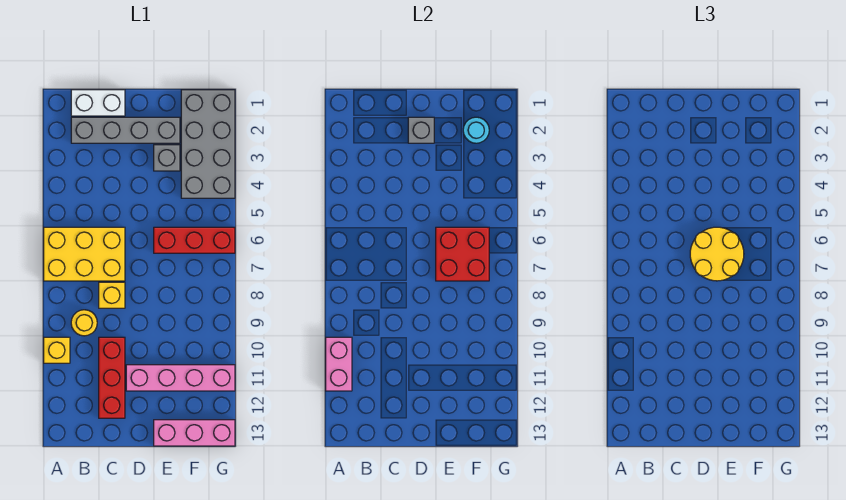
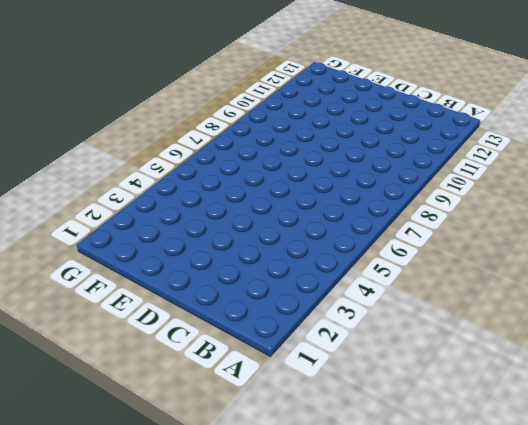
none -> yellow 2x3 brick [44,227,125,281]
none -> yellow 1x1 brick [44,337,70,363]
none -> white 1x2 brick [71,90,125,116]

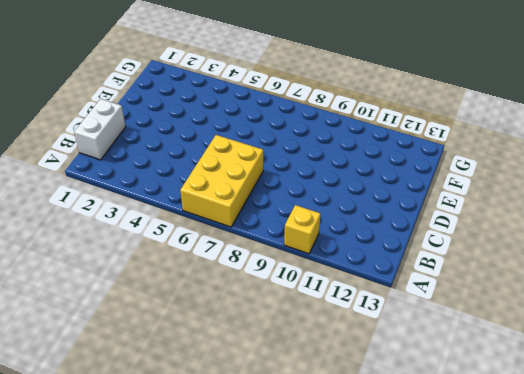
none -> grey 1x4 brick [71,117,180,143]
none -> yellow 1x1 round brick [71,310,97,336]
none -> yellow 1x1 brick [99,282,125,308]

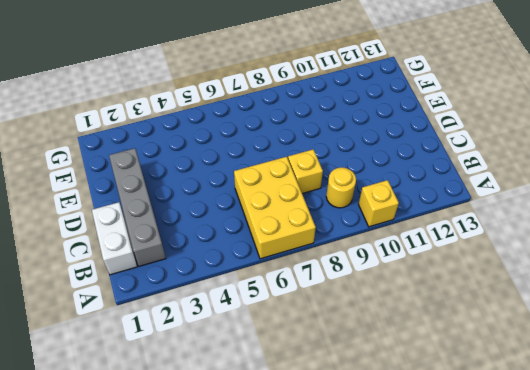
none -> red 1x3 brick [99,337,125,418]
none -> pink 1x4 brick [126,365,235,391]
none -> grey 1x1 brick [154,145,180,171]

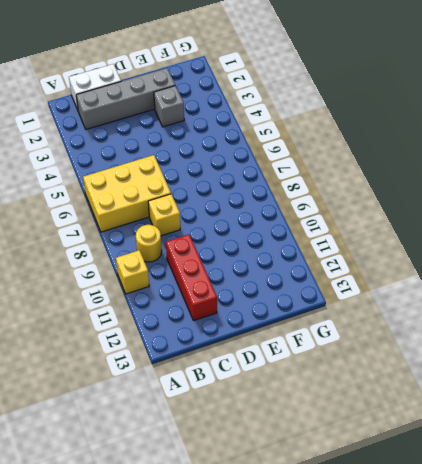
none -> pink 1x4 brick [126,365,235,391]
none -> red 1x3 brick [154,227,235,253]
none -> pink 1x3 brick [154,420,235,446]

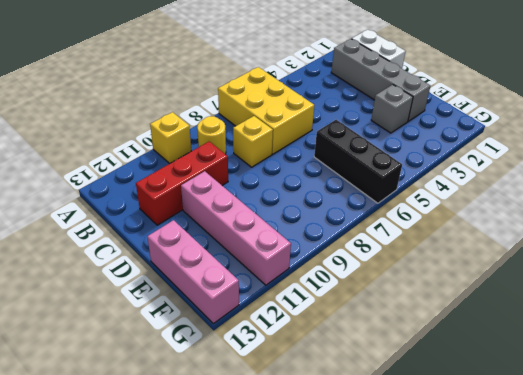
black 1x3 brick [314,120,402,203] -> red 1x3 brick [154,227,235,253]
none -> grey 2x4 brick [181,90,235,198]
none -> pink 1x2 brick [326,337,352,391]
none -> grey 1x1 brick [408,117,434,143]

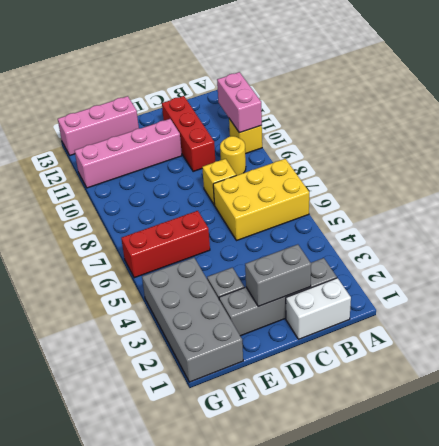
grey 1x2 brick [245,244,311,306] -> grey 1x1 brick [408,117,434,143]
none -> red 2x2 brick [436,227,489,281]
none -> cyan 1x1 round brick [463,117,489,143]
none -> yellow 2x2 round brick [690,227,744,281]

